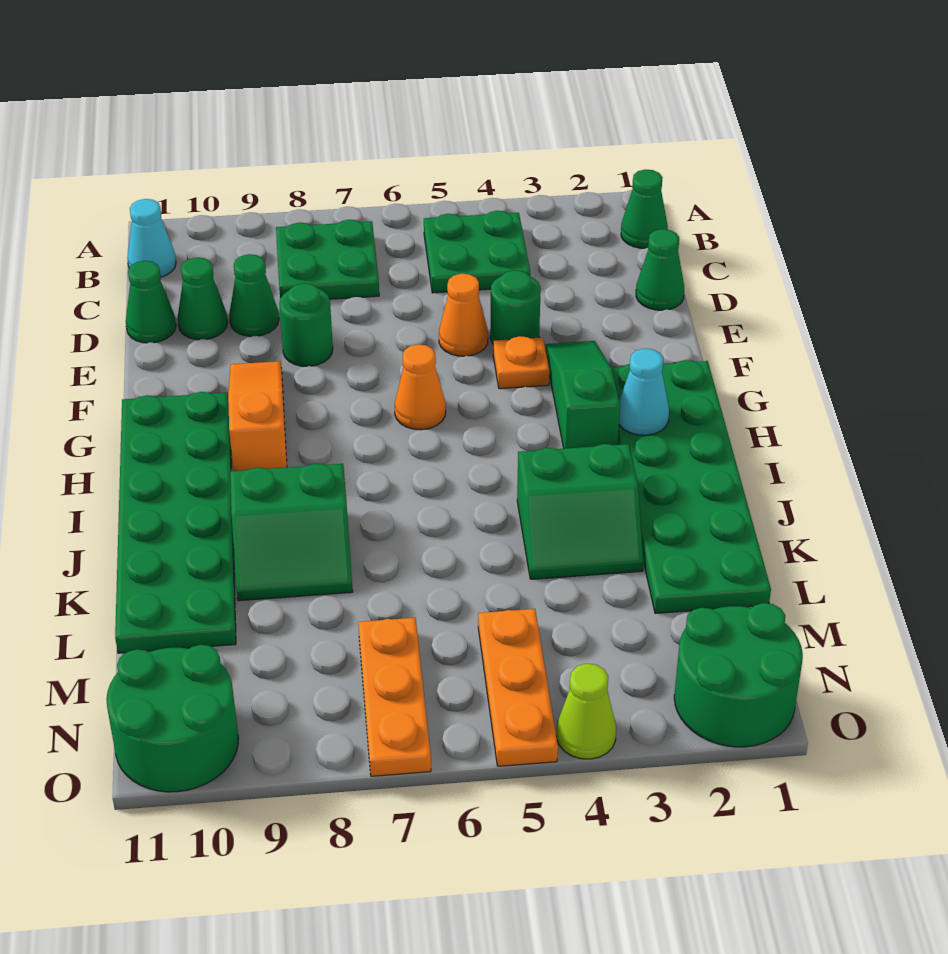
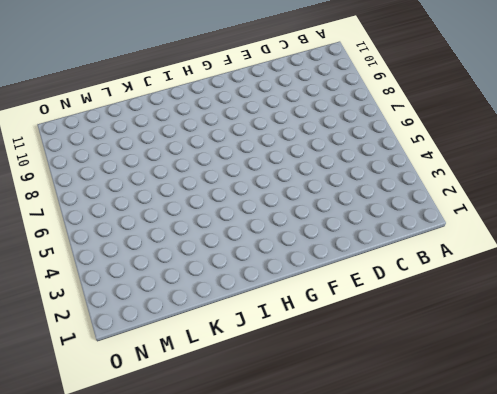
none -> green 1x1 cone [621,170,668,248]
none -> green 2x2 plate [424,211,530,293]
none -> green 2x2 plate [276,220,379,299]

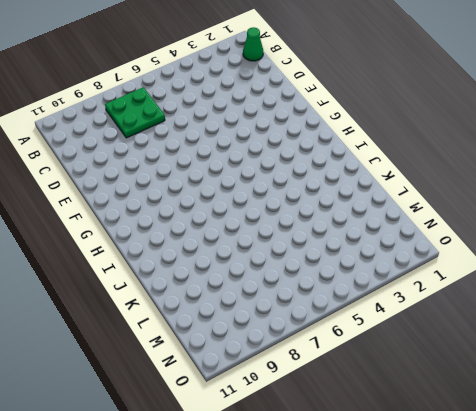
none -> green 2x2 plate [424,211,530,293]
none -> cyan 1x1 cone [127,199,176,277]
none -> green 1x1 cone [636,229,684,310]

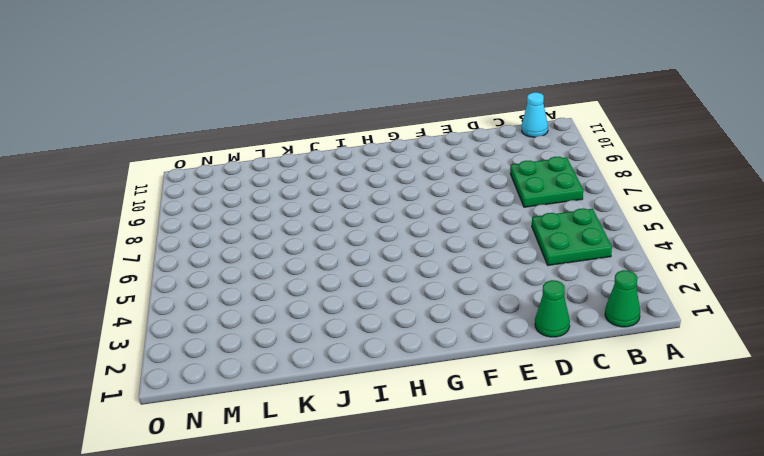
none -> green 1x1 cone [229,254,279,336]
none -> green 1x1 cone [178,258,228,340]
none -> green 1x1 cone [126,261,176,343]

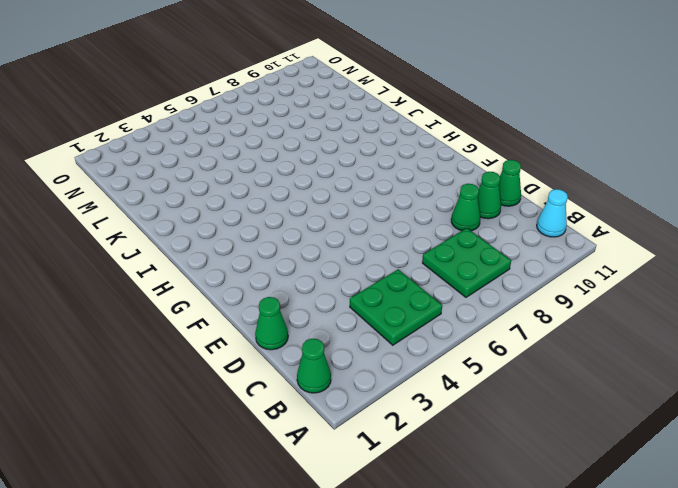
none -> green 1x1 round brick [490,270,541,344]
none -> orange 1x1 cone [439,274,488,356]
none -> green 1x1 round brick [279,283,333,366]

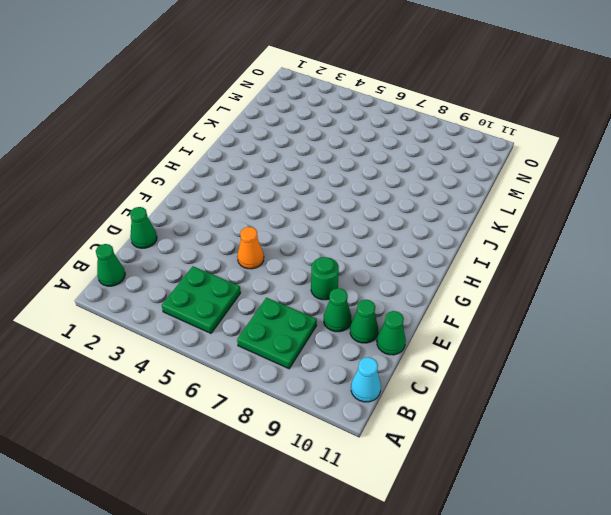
none -> green 1x1 round brick [490,270,541,344]
none -> green 1x3 slope [545,341,620,449]
none -> orange 1x1 plate [493,336,549,389]

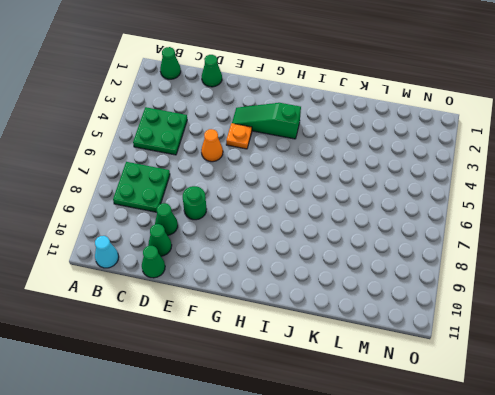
none -> green 1x1 round brick [490,270,541,344]
none -> orange 1x3 slope [228,361,287,471]
none -> green 2x6 plate [611,360,771,613]

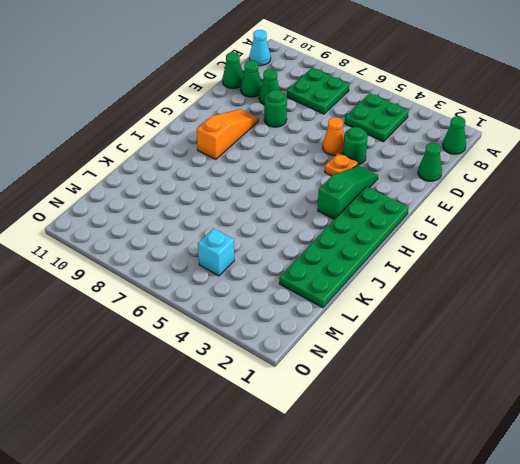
cyan 1x1 brick [198,228,234,276] -> orange 1x3 plate [478,609,558,766]
none -> orange 1x1 cone [395,344,446,430]
none -> green 2x6 plate [115,392,236,653]
none -> green 2x2 slope [517,444,644,579]

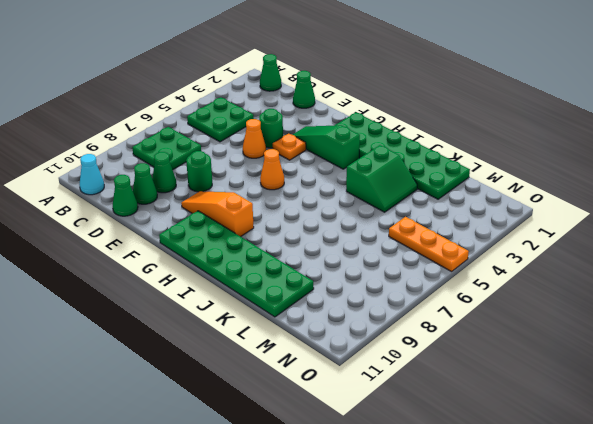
none -> green 2x2 slope [230,464,353,601]
none -> orange 1x3 plate [358,618,431,776]
none -> green 2x2 round brick [674,603,803,747]

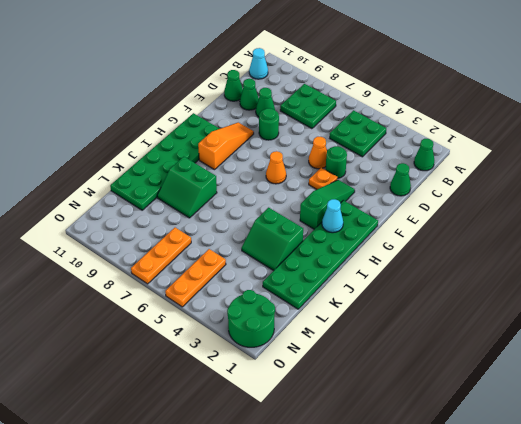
none -> green 2x2 round brick [106,645,239,792]
none -> lime 1x1 cone [557,664,616,759]

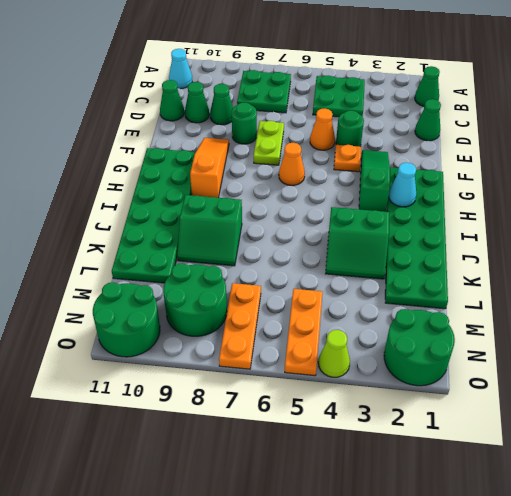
lime 1x2 plate [254,121,284,165] -> none
green 2x2 round brick [163,263,227,336] -> none

